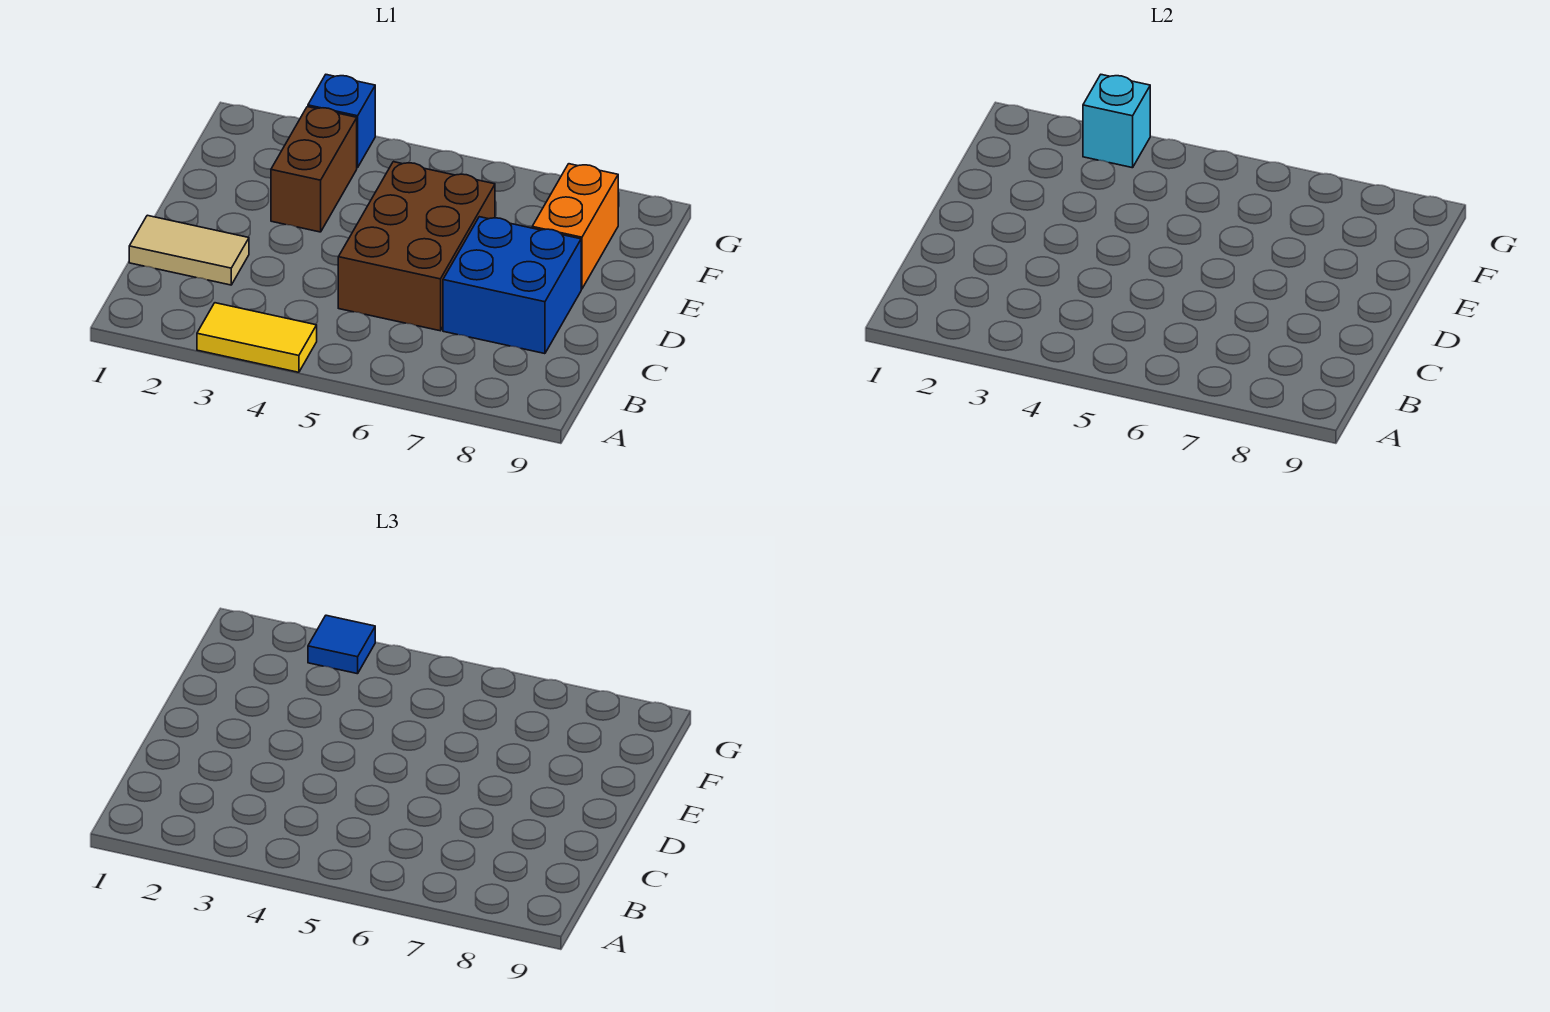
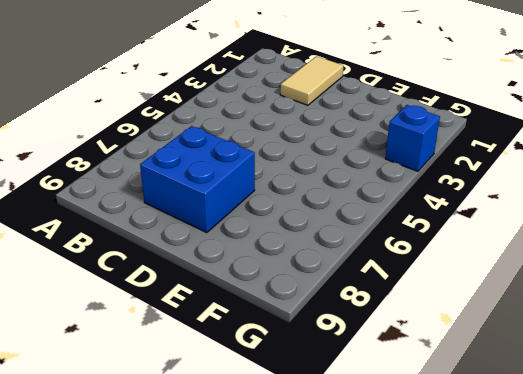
none -> yellow 1x2 tile [197,303,317,372]
none -> brown 2x3 brick [338,162,495,331]

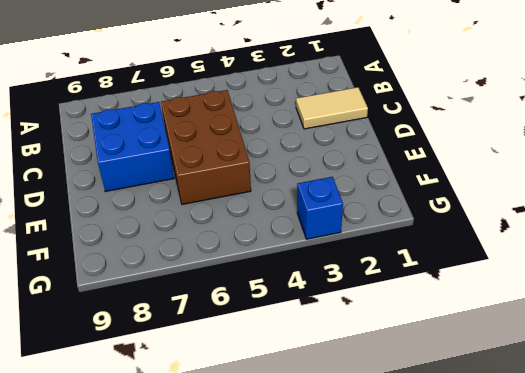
none -> yellow 1x2 tile [197,303,317,372]
none -> brown 1x2 brick [271,107,357,232]

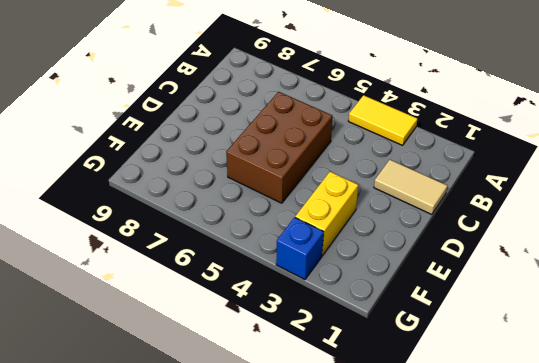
yellow 1x2 brick [295,172,358,255] -> brown 1x2 brick [271,107,357,232]
none -> blue 2x2 brick [443,217,581,354]
none -> orange 1x2 brick [532,164,618,289]

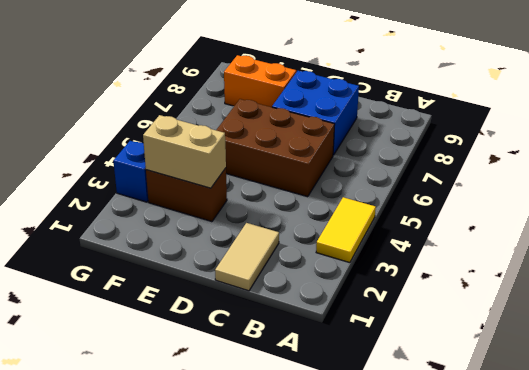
tan 1x2 brick [143,115,226,188] -> none
none -> cyan 1x1 brick [1083,75,1150,168]
none -> blue 1x1 tile [308,615,375,674]

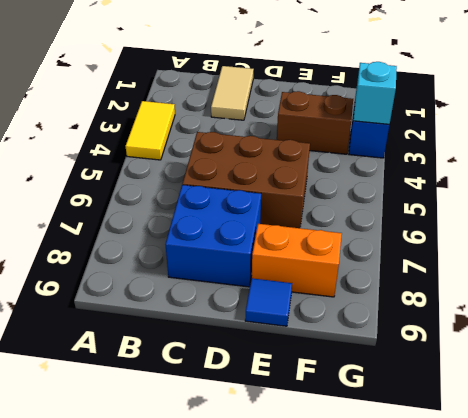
blue 1x1 tile [245,278,292,326] -> blue 1x1 tile moved to [308,615,375,674]

